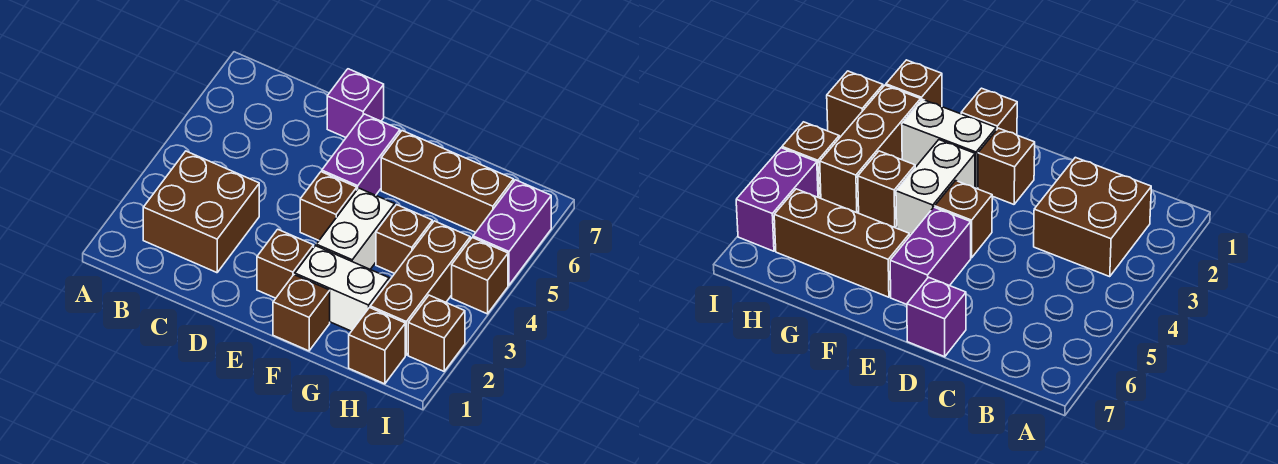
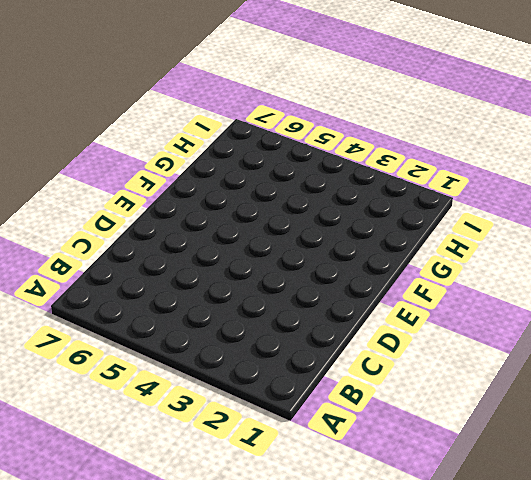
none -> brown 2x2 brick [143,151,259,273]
none -> purple 1x1 brick [327,69,384,137]
none -> brown 1x1 brick [257,229,314,298]

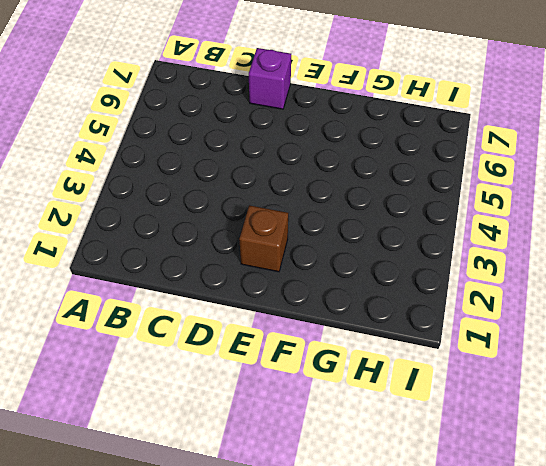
none -> brown 2x2 brick [143,151,259,273]
none -> brown 1x1 brick [300,172,357,240]
none -> purple 1x2 brick [322,114,400,195]

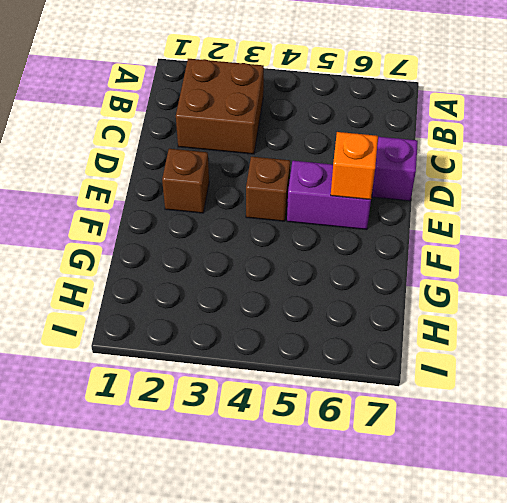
orange 1x1 brick [331,132,378,200] -> none
none -> brown 1x1 brick [273,275,330,351]
none -> white 1x2 brick [295,246,389,331]
none -> white 1x2 brick [316,188,395,269]

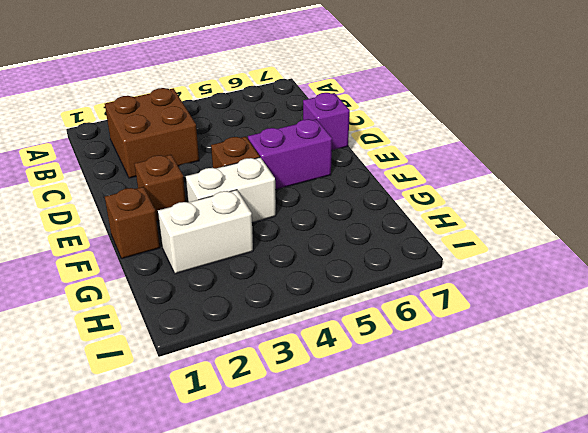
white 1x2 brick [158,190,253,274] -> white 1x2 brick turned to [295,246,389,331]
none -> brown 1x3 brick [381,131,514,232]
none -> brown 1x1 brick [376,205,432,274]
none -> brown 1x1 brick [349,308,405,384]

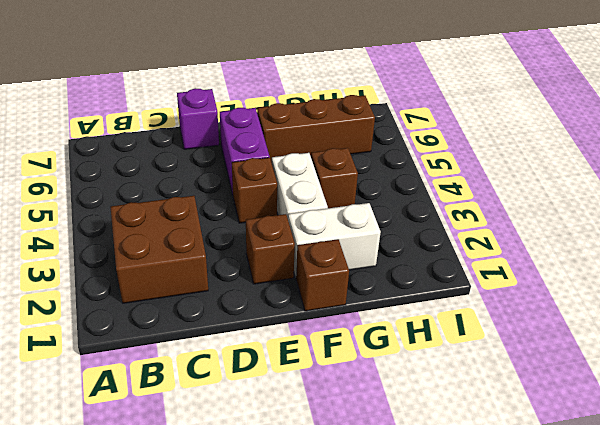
none -> brown 1x1 brick [349,308,405,384]
none -> brown 1x3 brick [370,221,470,355]
none -> brown 1x1 brick [408,295,465,371]

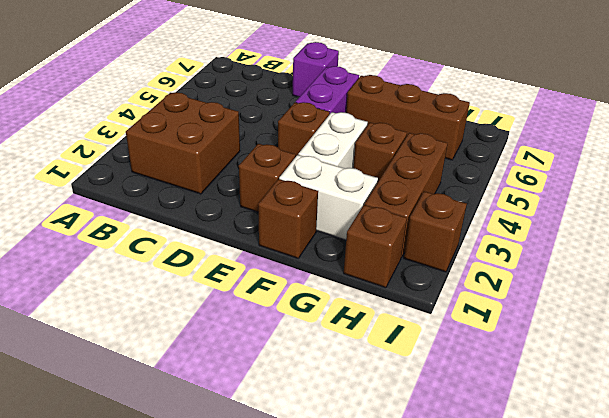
none -> brown 1x1 brick [452,238,508,314]
none -> purple 1x2 brick [473,180,551,285]

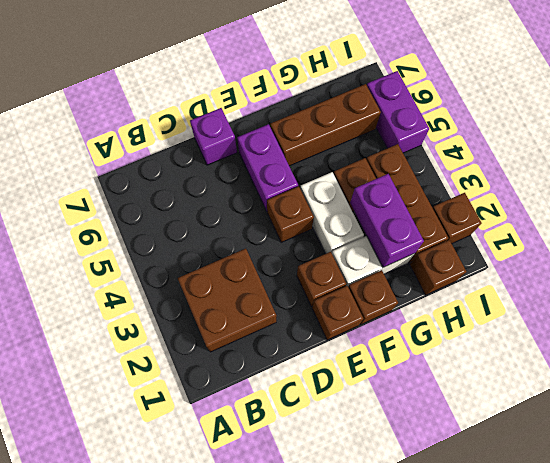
brown 1x1 brick [312,286,363,340] -> brown 1x1 brick moved to [452,238,508,314]
purple 1x2 brick [350,174,424,267] -> none

